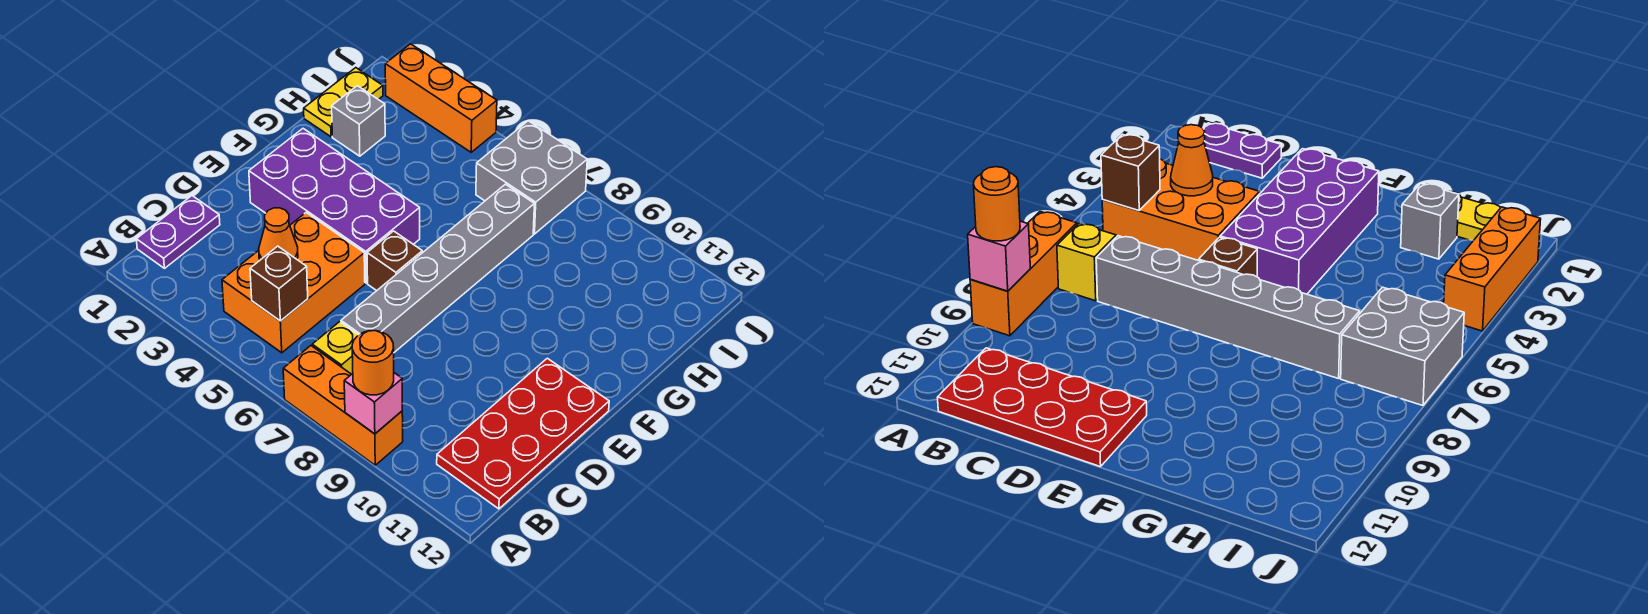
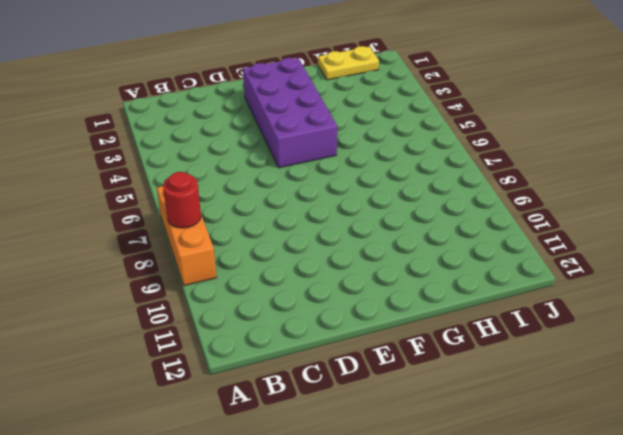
red 1x1 round brick [163,172,201,228] -> none
none -> purple 1x2 plate [136,196,220,268]
none -> orange 2x3 brick [222,213,365,353]
none -> yellow 1x1 brick [312,322,358,374]

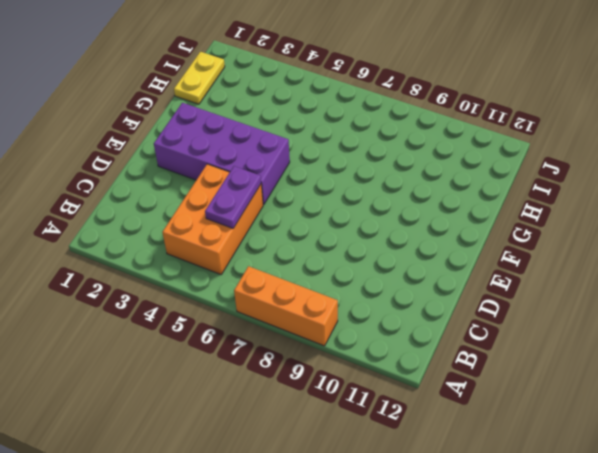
purple 1x2 plate [205,166,261,228] -> purple 1x2 plate moved to [136,196,220,268]
none -> yellow 1x1 brick [312,322,358,374]
none -> red 2x4 plate [437,358,609,509]
none -> grey 1x6 brick [341,184,534,352]

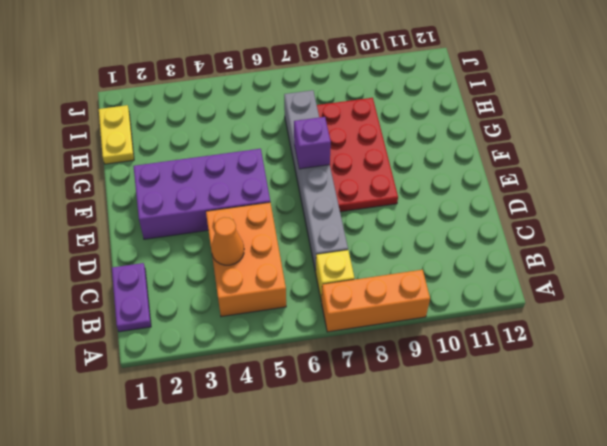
red 2x4 plate [317,98,398,212] -> red 2x4 plate moved to [437,358,609,509]
purple 1x1 brick [294,117,331,169] -> none
none -> brown 1x1 brick [367,231,422,291]
none -> grey 1x1 brick [332,86,385,156]
none -> grey 2x2 brick [476,121,587,234]

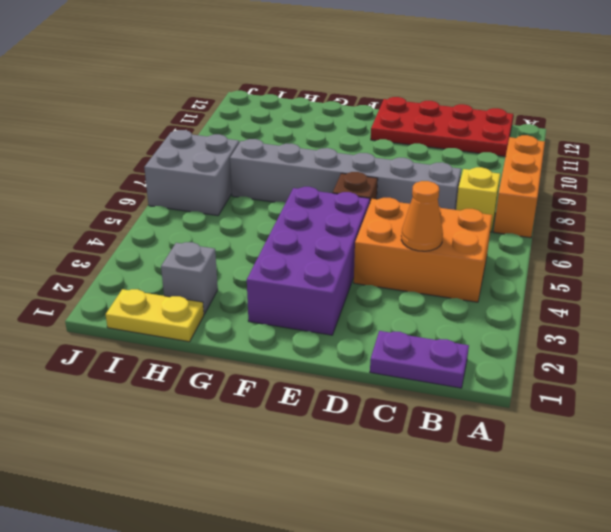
none -> orange 1x3 brick [385,44,497,152]
none -> pink 1x1 brick [344,373,402,434]
none -> brown 1x1 brick [250,246,308,321]

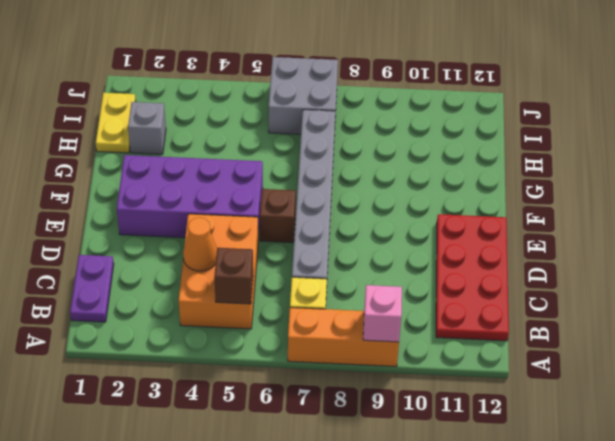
none -> orange 1x3 brick [385,44,497,152]
none -> orange 1x1 round brick [352,331,394,395]

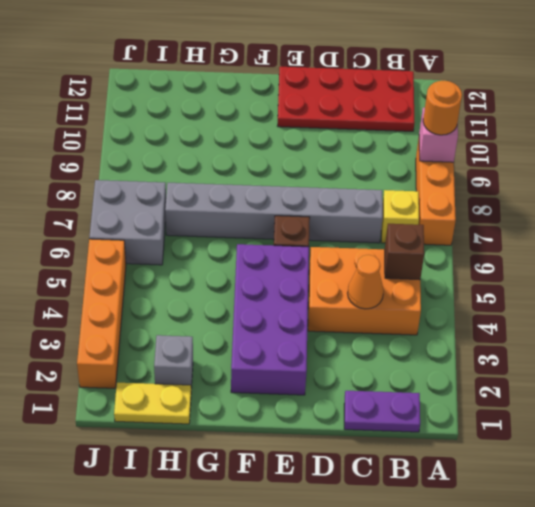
orange 1x4 brick [77,239,126,388] -> orange 1x3 brick [385,44,497,152]

